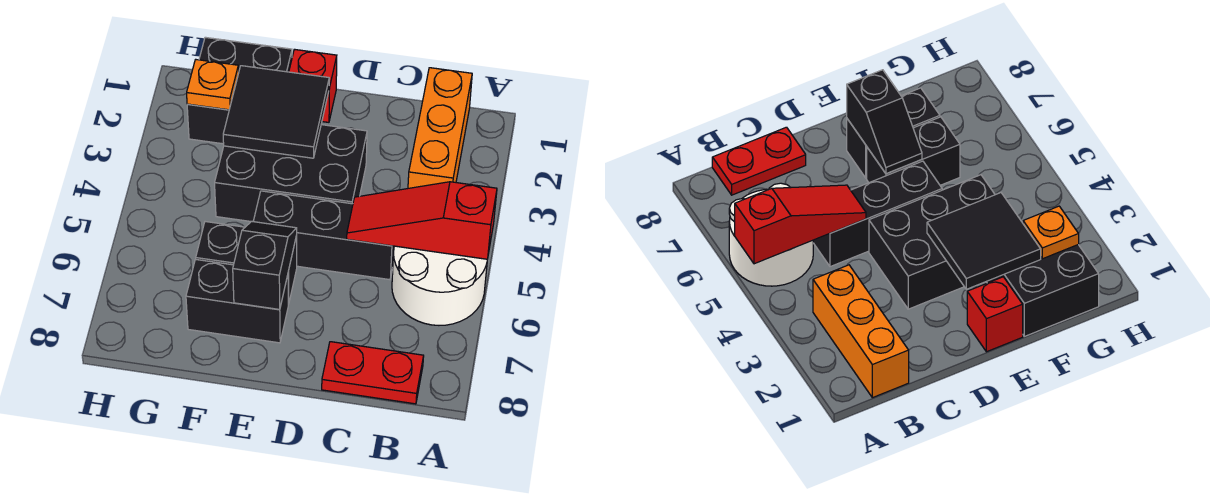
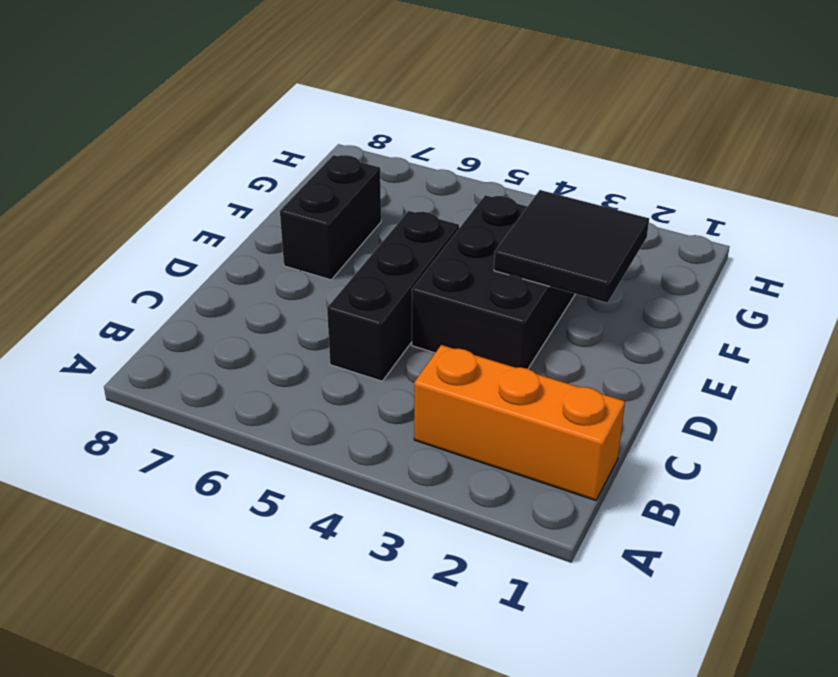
none -> white 2x2 round brick [392,246,487,325]
none -> red 1x2 plate [322,342,424,404]
none -> red 1x1 brick [289,49,337,122]

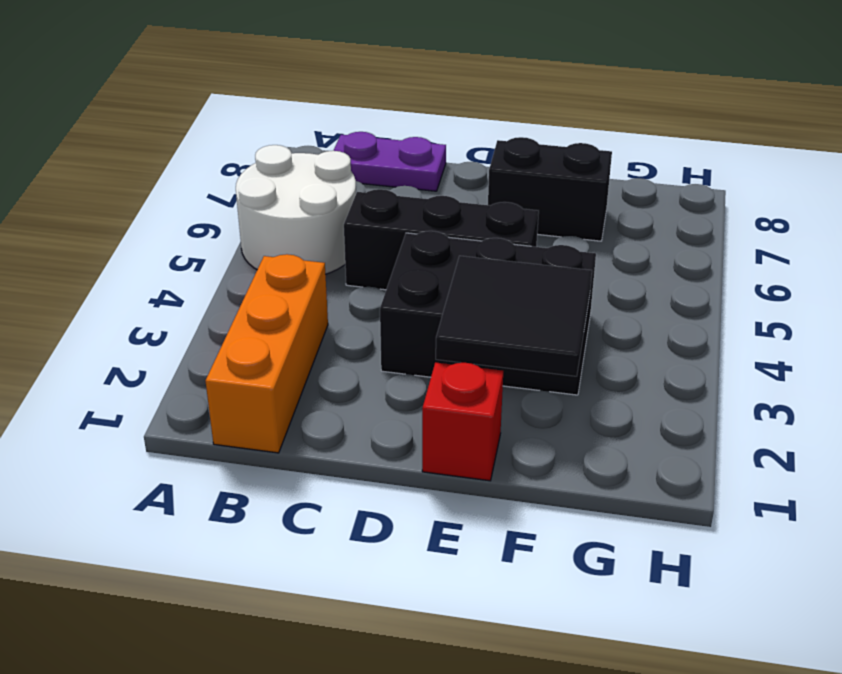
purple 1x2 plate [333,132,446,191] -> red 1x2 plate [322,342,424,404]
none -> black 1x2 brick [196,222,297,304]
none -> black 2x2 brick [187,37,292,144]
none -> red 1x3 slope [347,182,497,259]

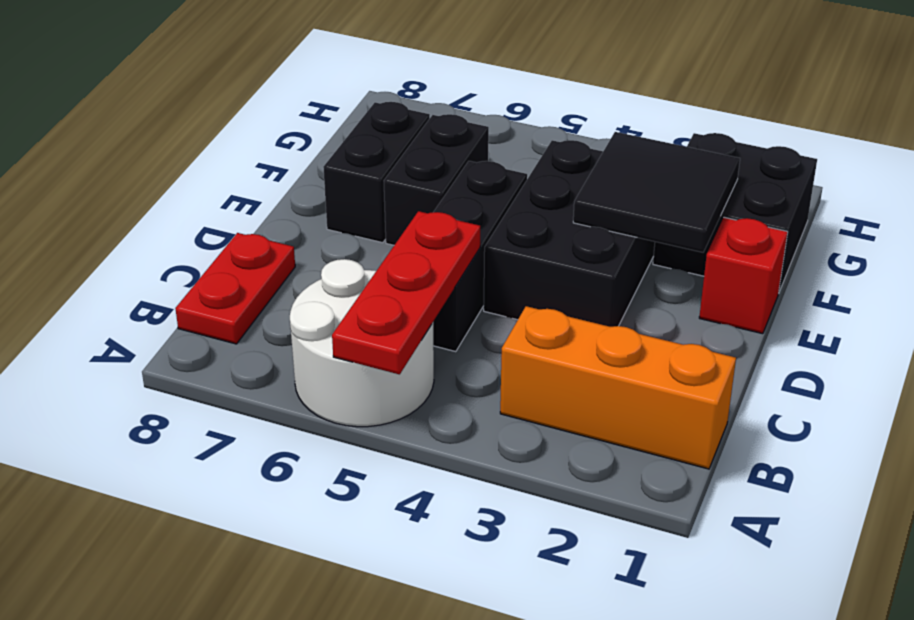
red 1x3 plate [332,211,480,374] -> red 1x3 slope [347,182,497,259]
none -> black 1x2 slope [233,221,297,310]
none -> orange 1x1 plate [187,60,239,110]

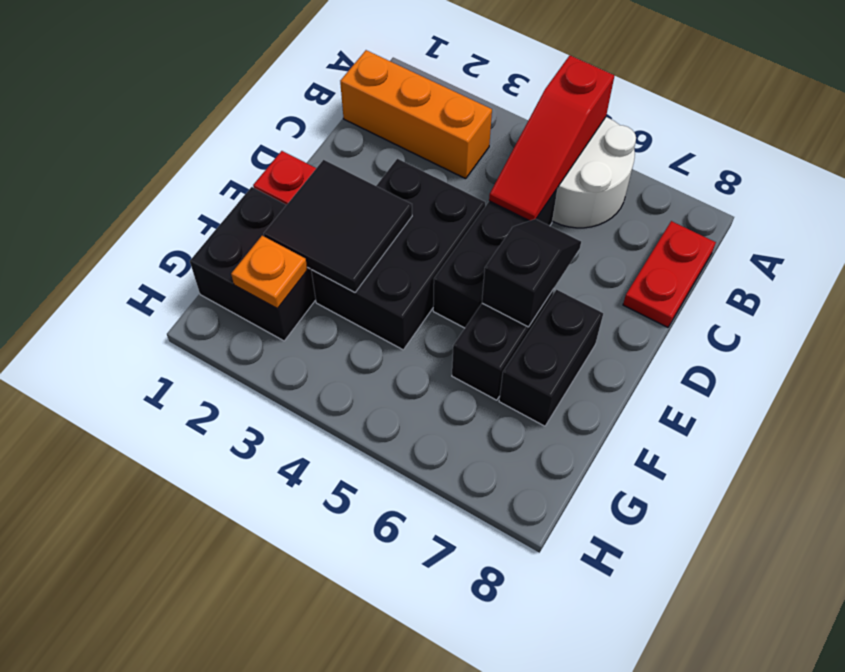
black 1x2 slope [482,219,581,327] -> black 1x2 slope turned to [233,221,297,310]

